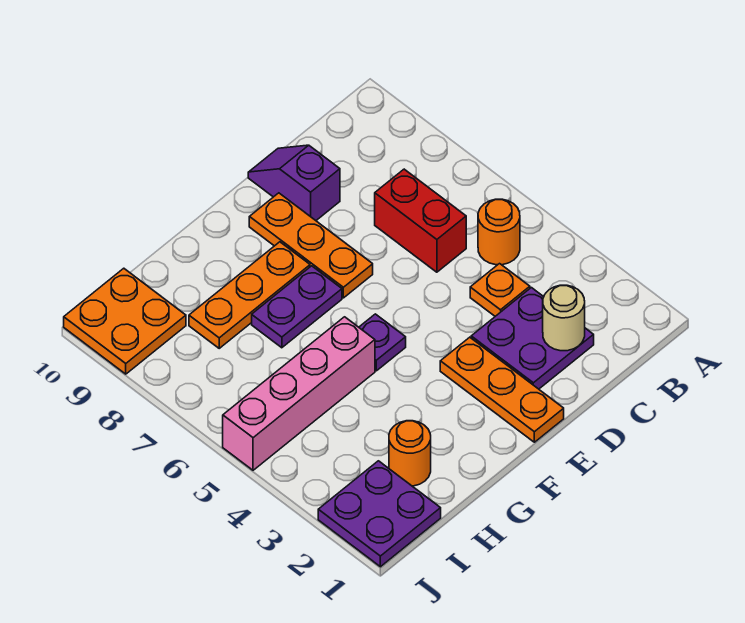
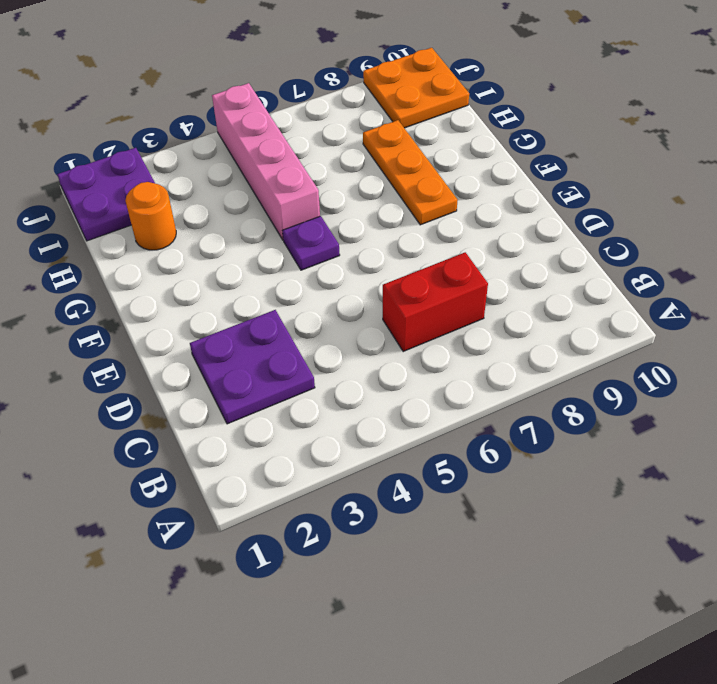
none -> orange 1x1 round brick [478,199,520,265]
none -> orange 1x1 plate [470,264,530,316]
none -> purple 1x2 slope [248,145,340,220]

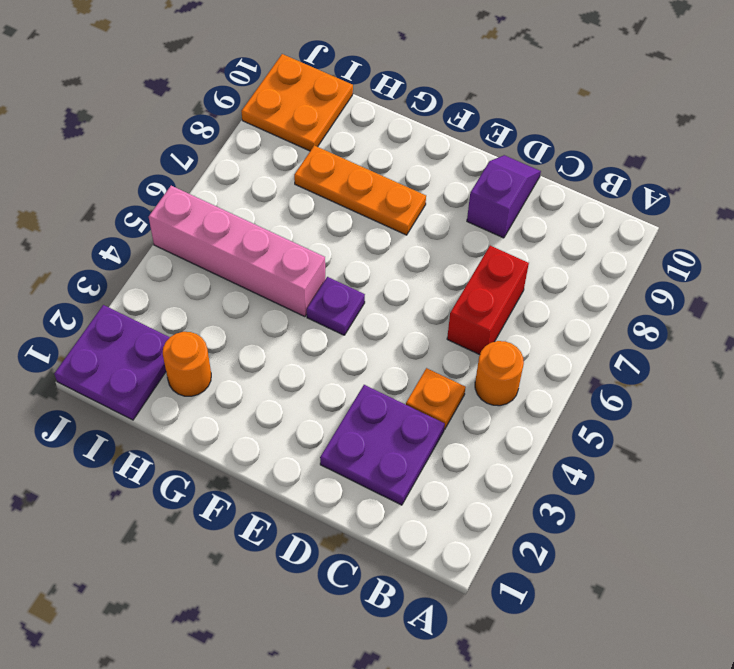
none -> orange 1x3 plate [440,337,564,442]
none -> orange 1x3 plate [249,193,373,298]
none -> purple 1x2 plate [252,266,342,348]

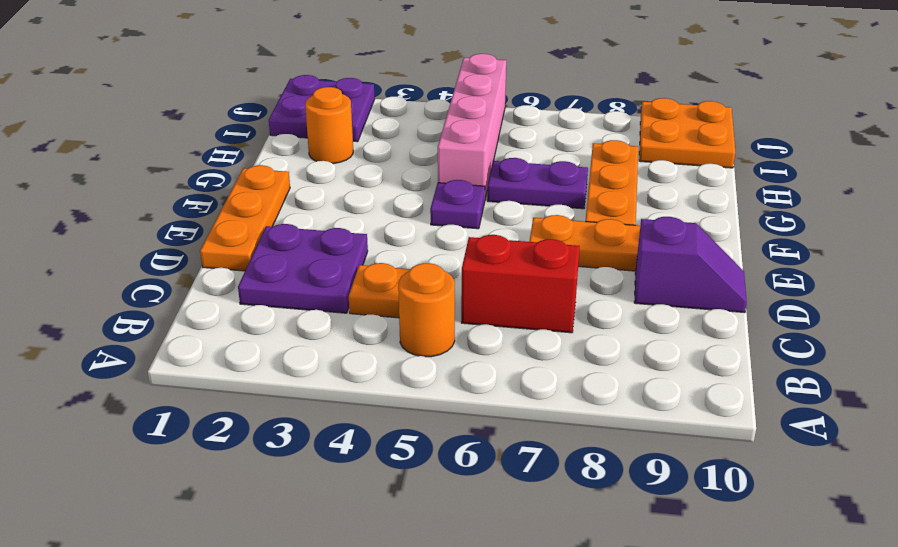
orange 1x3 plate [200,165,290,271] -> orange 1x3 plate turned to [440,337,564,442]
purple 1x2 plate [487,158,588,209] -> purple 1x2 plate turned to [252,266,342,348]
none -> tan 1x1 round brick [543,285,585,351]

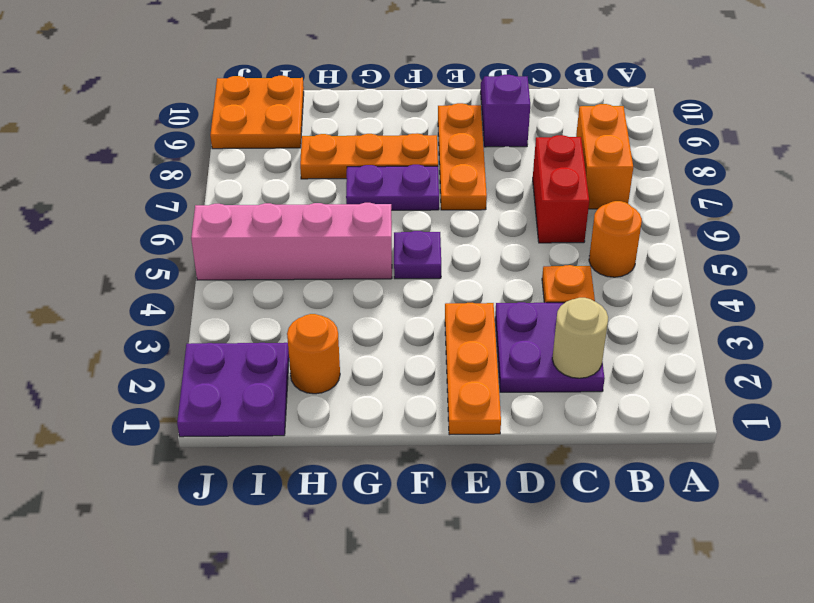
orange 1x2 brick [576,104,633,209] -> none

